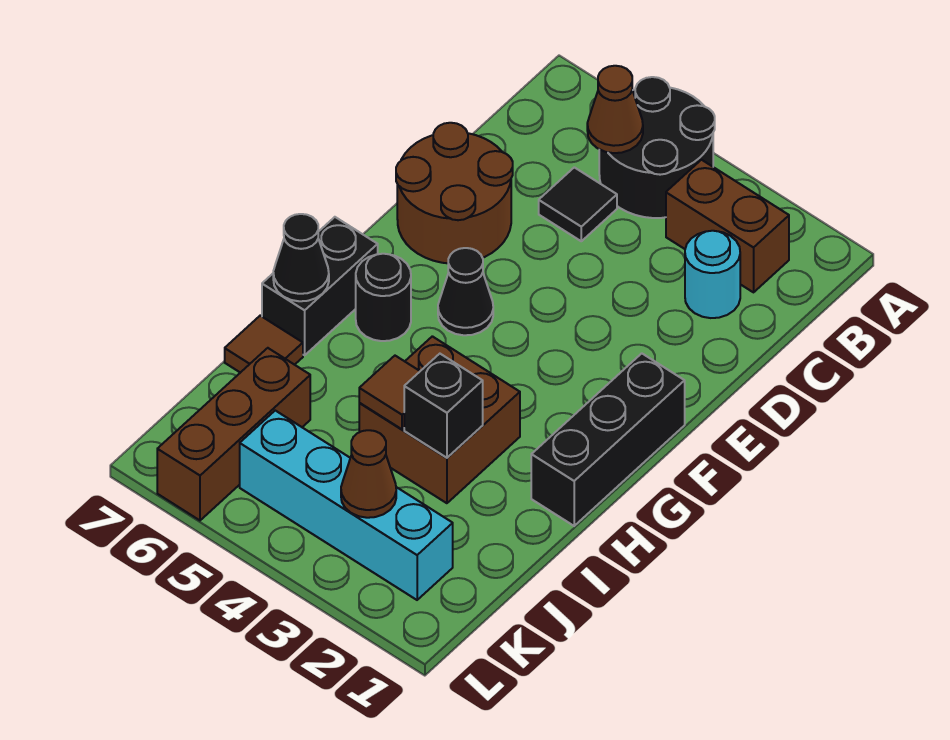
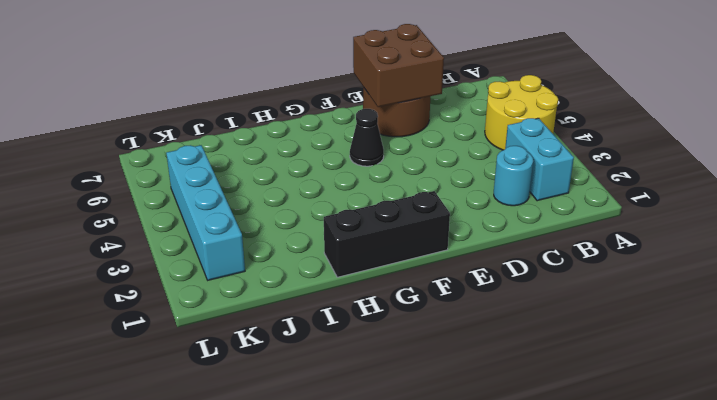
yellow 2x2 round brick [485,75,558,150] -> black 2x2 round brick [599,77,715,218]
cyan 1x2 brick [505,118,574,201] -> brown 1x2 brick [666,160,789,292]
brown 2x2 brick [353,24,444,107] -> brown 2x2 brick moved to [359,336,520,503]
none -> black 1x1 tile [539,167,617,241]
none -> black 1x1 round brick [356,254,411,341]
none -> black 1x2 brick [262,217,378,355]

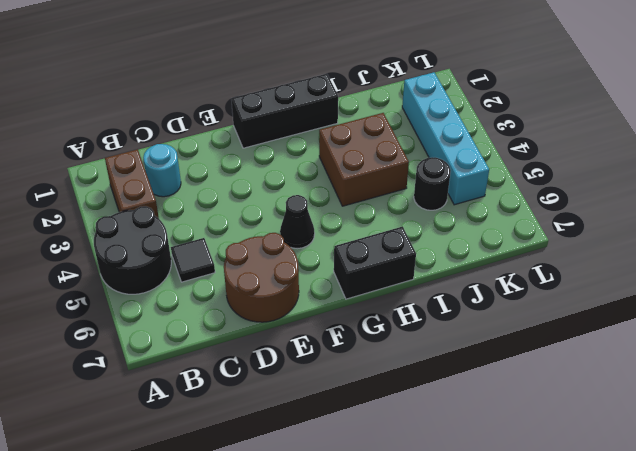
black 1x1 round brick [414,157,451,210] -> black 1x1 round brick moved to [356,254,411,341]
none -> brown 1x1 tile [225,316,303,373]
none -> brown 1x3 brick [157,348,310,520]
none -> brown 1x1 cone [587,66,643,153]

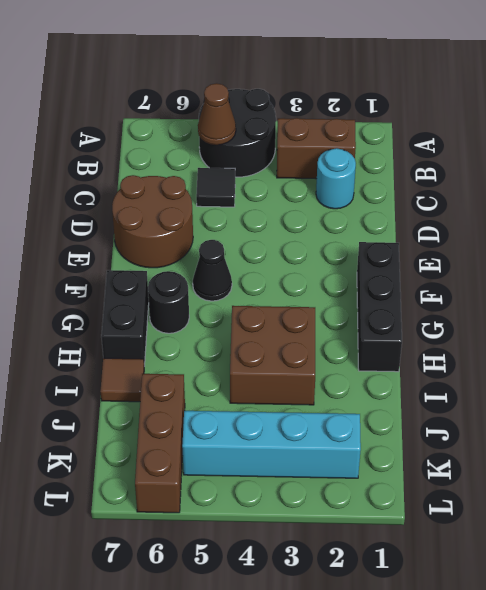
none -> black 1x1 cone [273,214,329,301]
none -> black 1x1 brick [404,354,483,458]
none -> brown 1x1 tile [359,356,420,429]

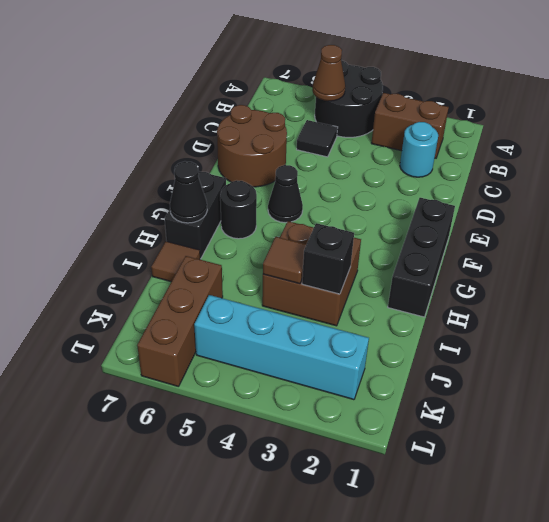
none -> brown 1x1 cone [341,430,396,518]

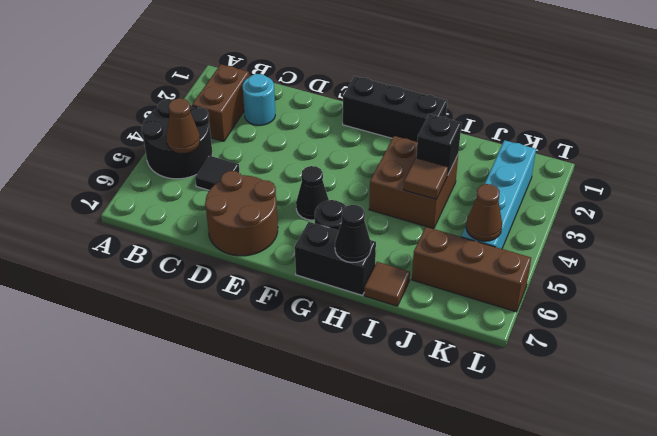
brown 1x1 cone [466,184,502,241] -> brown 1x1 cone moved to [341,430,396,518]

